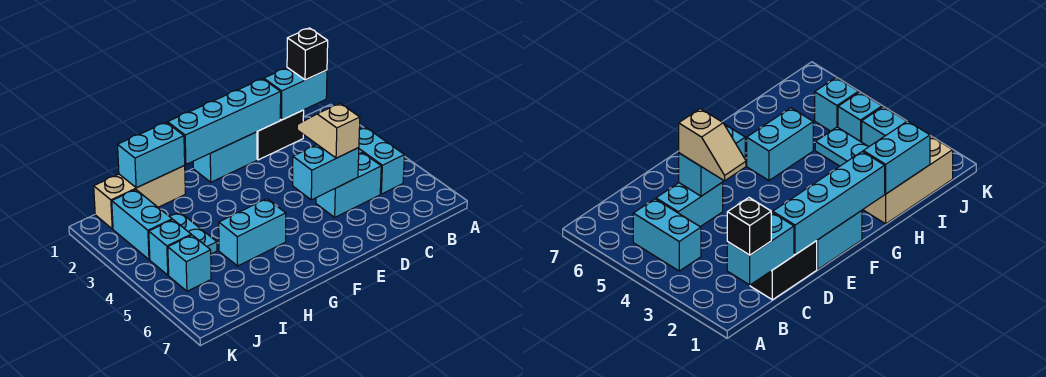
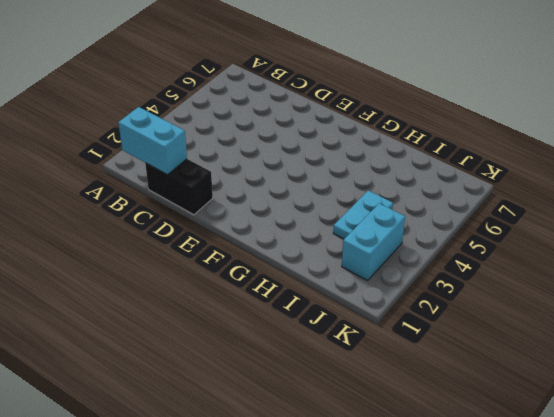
none -> cyan 1x2 brick [359,127,404,194]
none -> cyan 1x2 brick [316,152,381,217]
none -> cyan 1x2 brick [193,132,257,182]

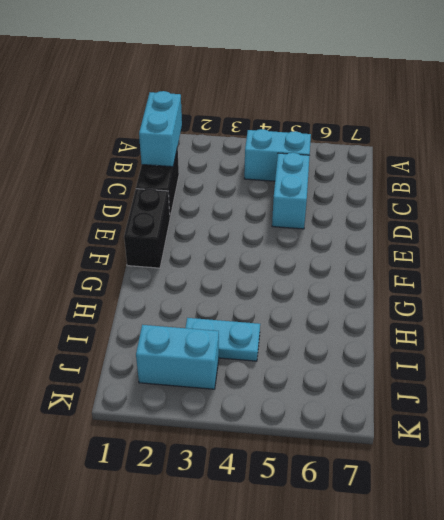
black 1x2 brick [124,189,170,268] -> cyan 1x2 brick [193,132,257,182]
none -> cyan 1x2 brick [219,199,286,266]
none -> tan 1x3 brick [94,166,185,229]
none -> cyan 1x1 brick [149,220,191,275]

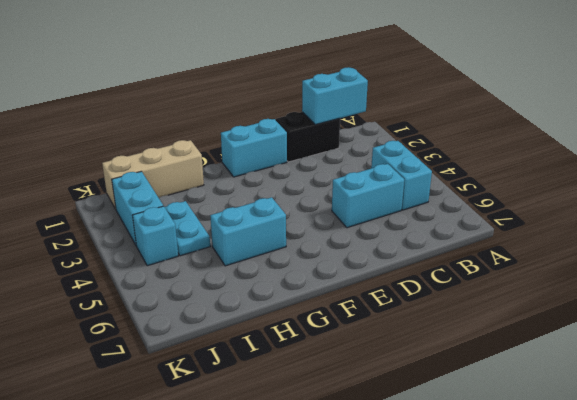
none -> cyan 1x1 brick [168,235,211,291]
none -> cyan 1x4 brick [168,79,281,164]
none -> cyan 1x2 brick [293,145,359,200]

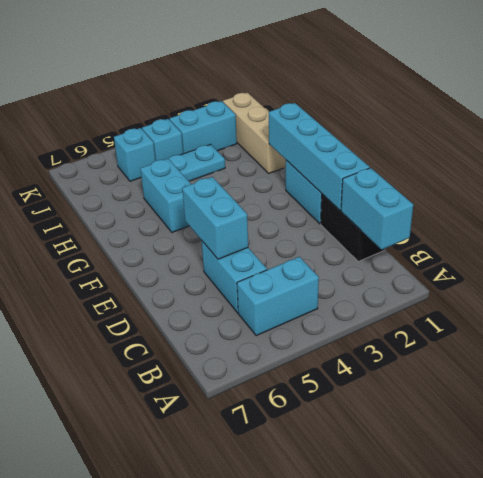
none -> cyan 1x2 brick [118,122,185,188]
none -> black 1x1 brick [287,28,328,80]
none -> tan 1x2 slope [297,103,360,158]

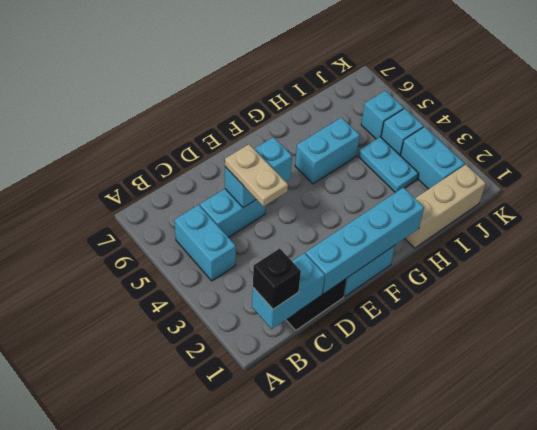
tan 1x2 plate [225,144,288,207] -> tan 1x2 slope [297,103,360,158]
none -> cyan 1x2 brick [118,122,185,188]

